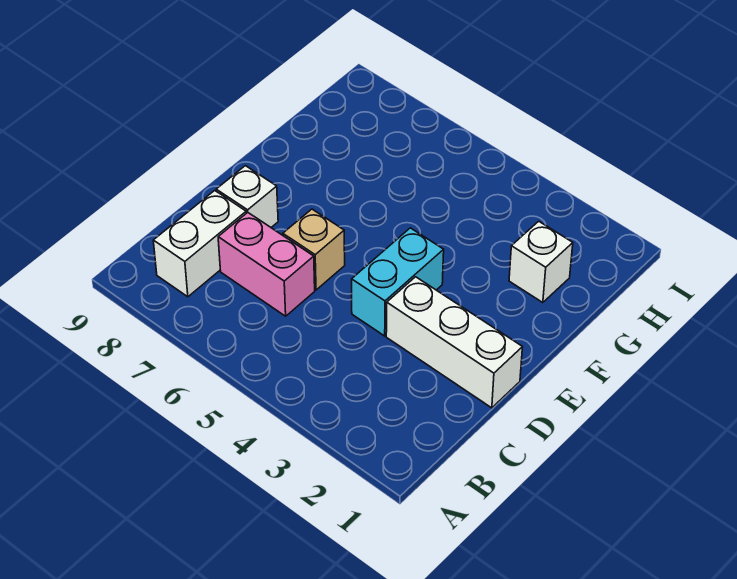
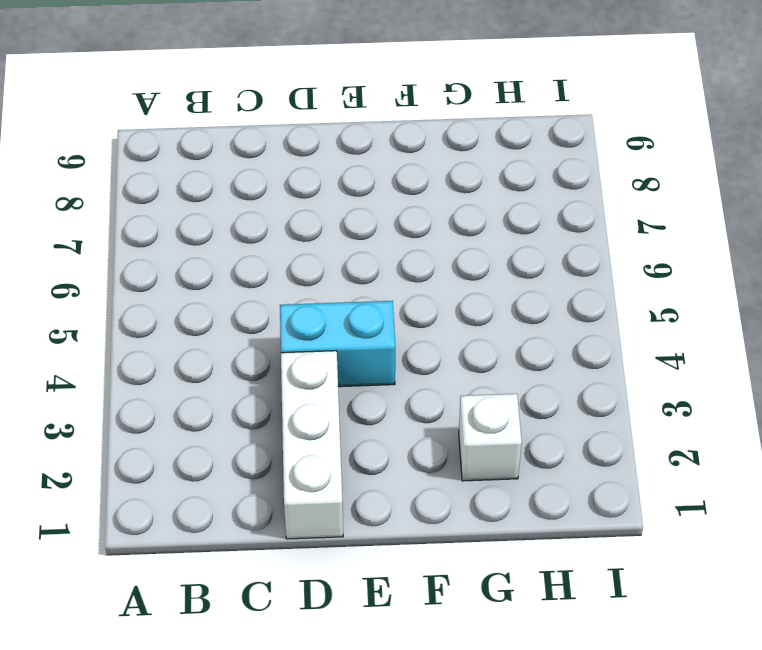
none -> white 1x2 brick [153,191,246,297]
none -> pink 1x2 brick [218,212,315,316]

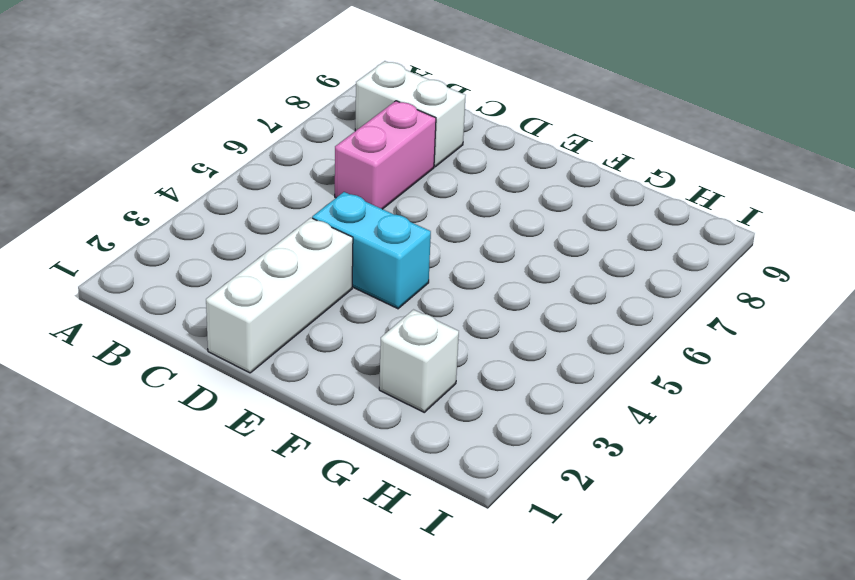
none -> tan 1x1 brick [283,209,345,290]
none -> white 1x1 brick [216,166,278,227]

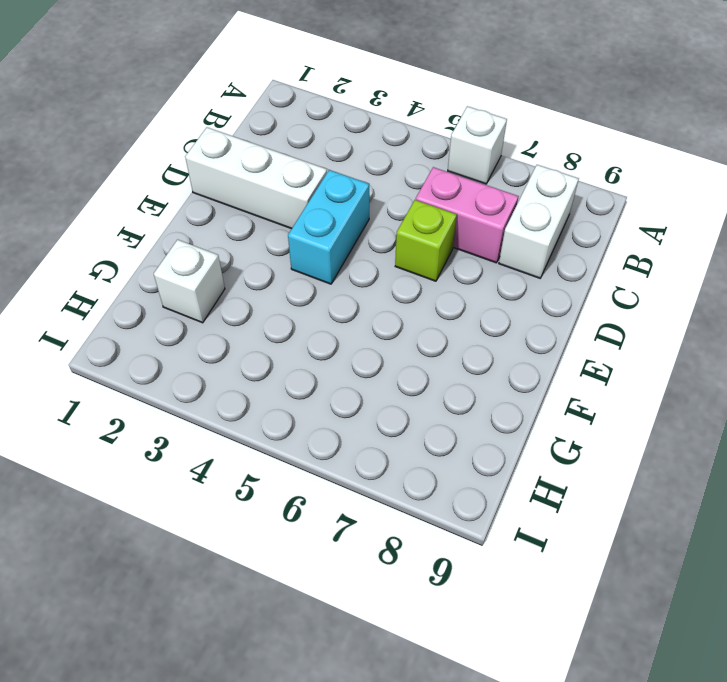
white 1x1 brick [448,106,507,184] -> white 1x1 brick moved to [216,166,278,227]
lime 1x1 brick [395,200,457,281] -> tan 1x1 brick [283,209,345,290]

